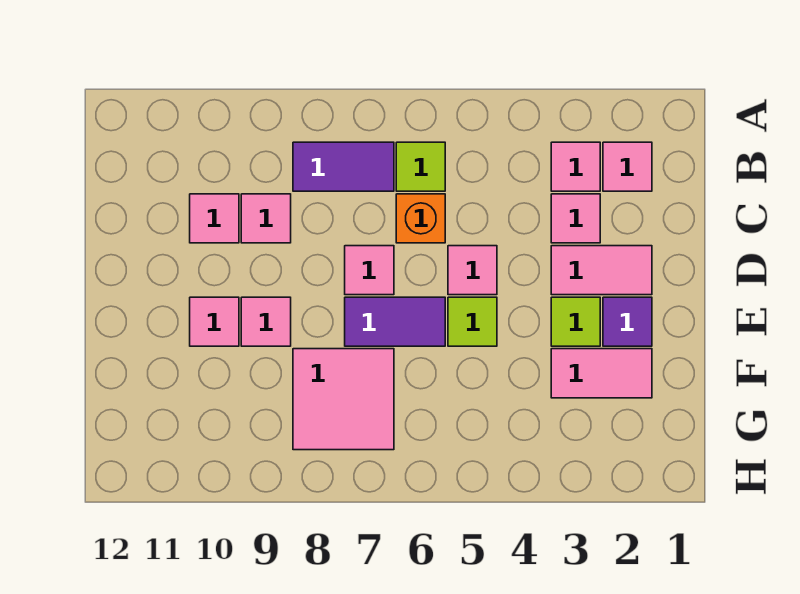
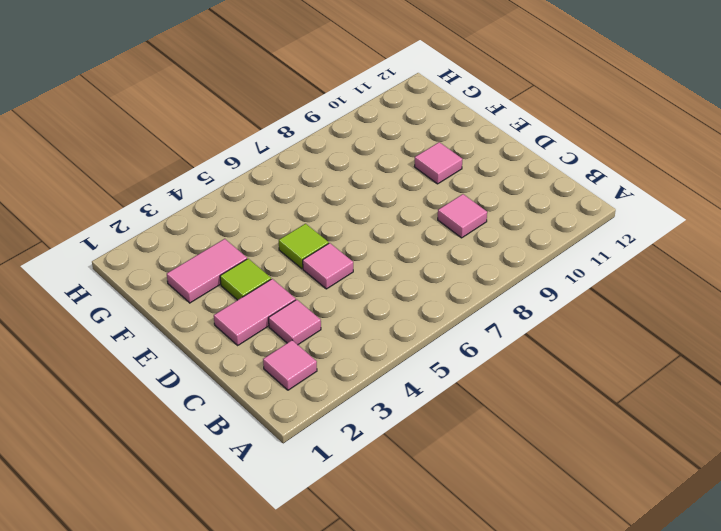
none -> pink 1x1 tile [551,142,600,191]
none -> lime 1x1 tile [396,142,445,191]
none -> purple 1x2 tile [293,142,394,191]

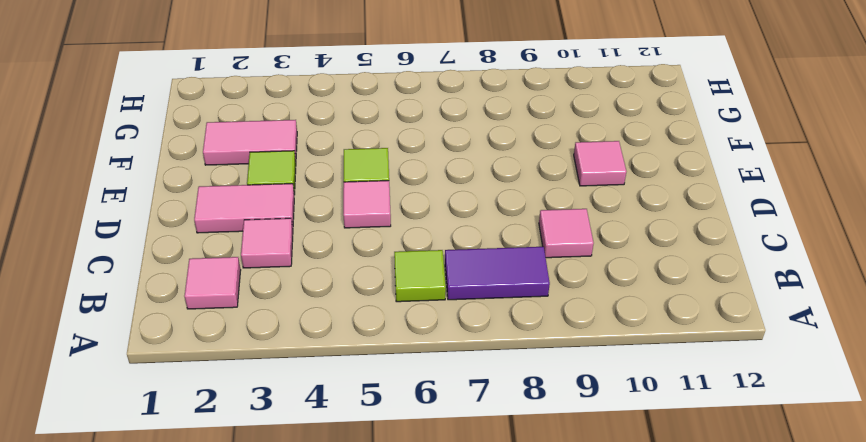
none -> pink 1x1 tile [551,142,600,191]
none -> orange 1x1 brick [396,194,445,243]
none -> pink 1x1 tile [190,194,239,243]

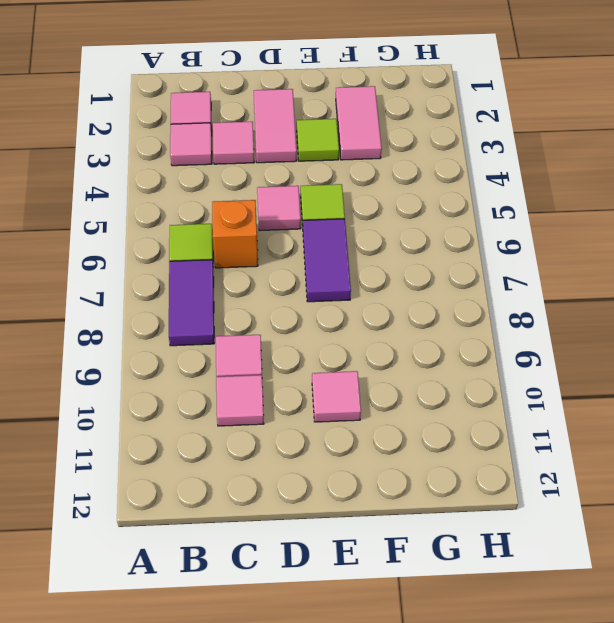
none -> pink 1x1 tile [345,246,394,295]
none -> purple 1x1 tile [603,297,652,346]
none -> pink 1x1 tile [241,297,291,346]

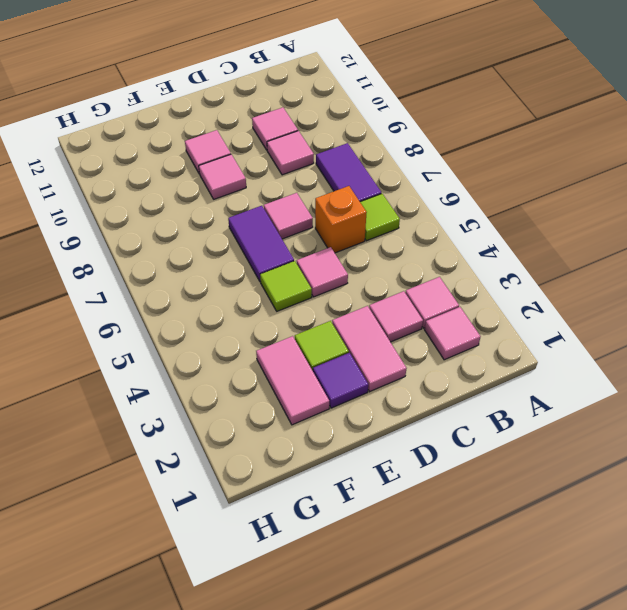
none -> pink 2x2 tile [293,349,394,450]

